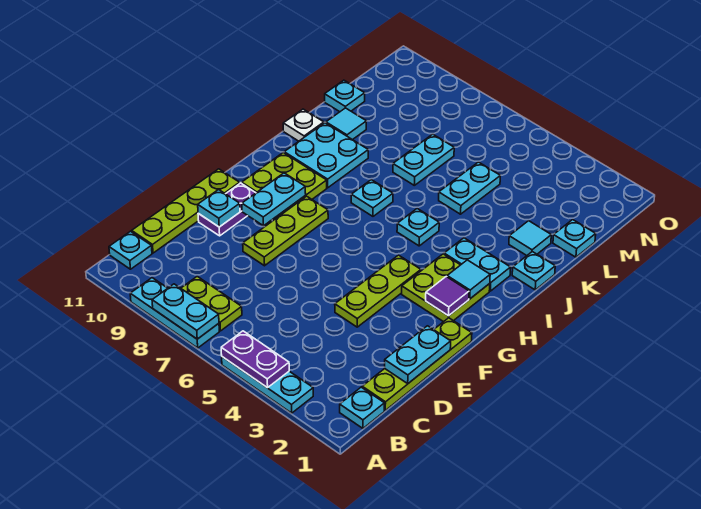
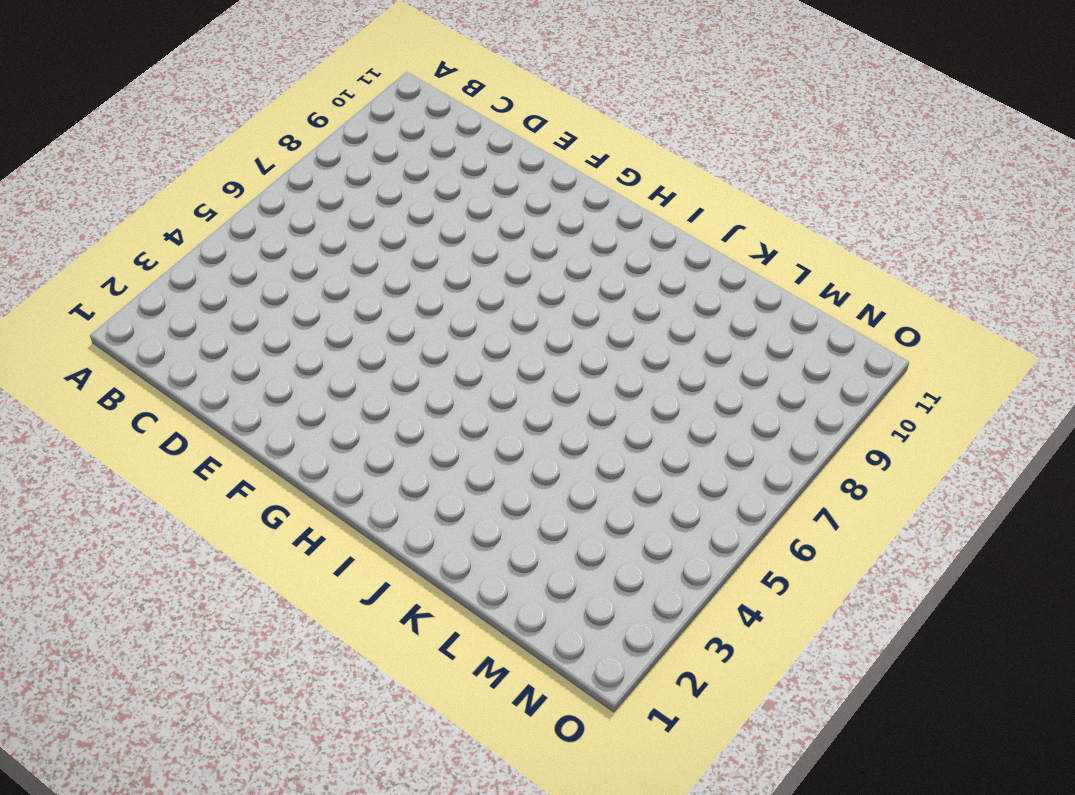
none -> cyan 1x3 plate [222,357,313,413]
none -> cyan 1x3 plate [130,278,219,348]
none -> cyan 1x1 plate [340,387,384,428]
none -> lime 1x2 plate [181,276,242,331]

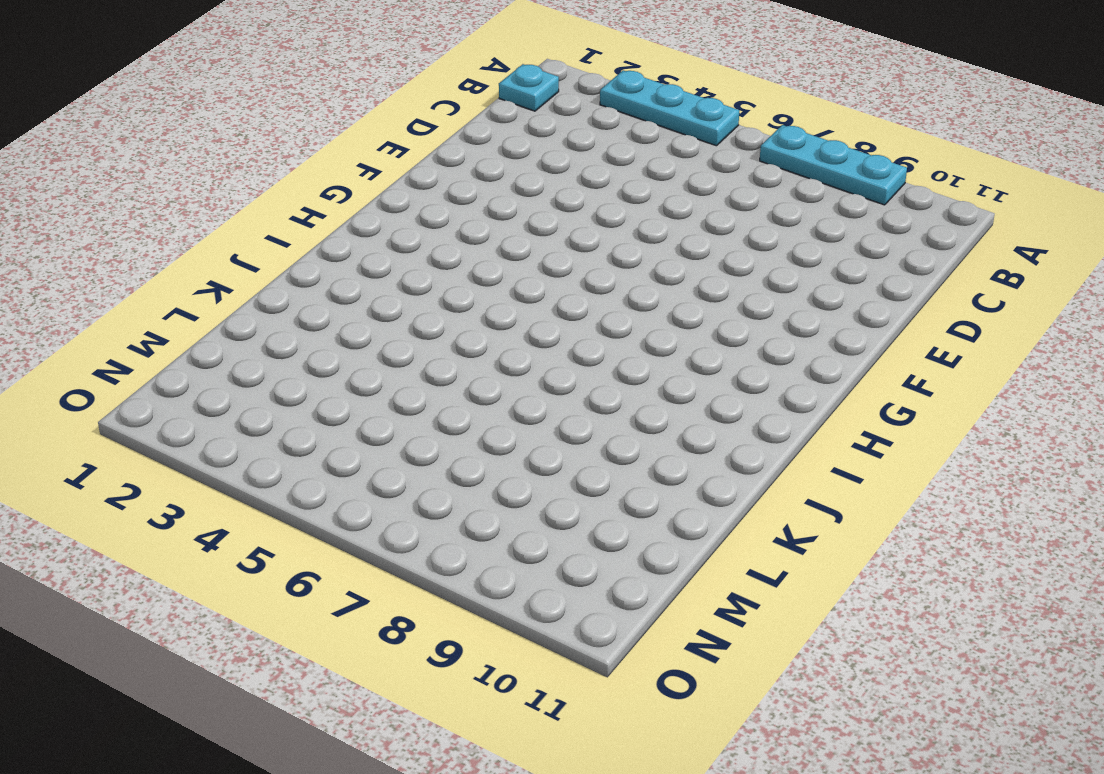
none -> lime 1x2 plate [181,276,242,331]
none -> cyan 1x1 plate [109,231,152,269]
none -> lime 1x4 plate [362,318,472,410]
none -> lime 1x4 plate [132,169,240,253]

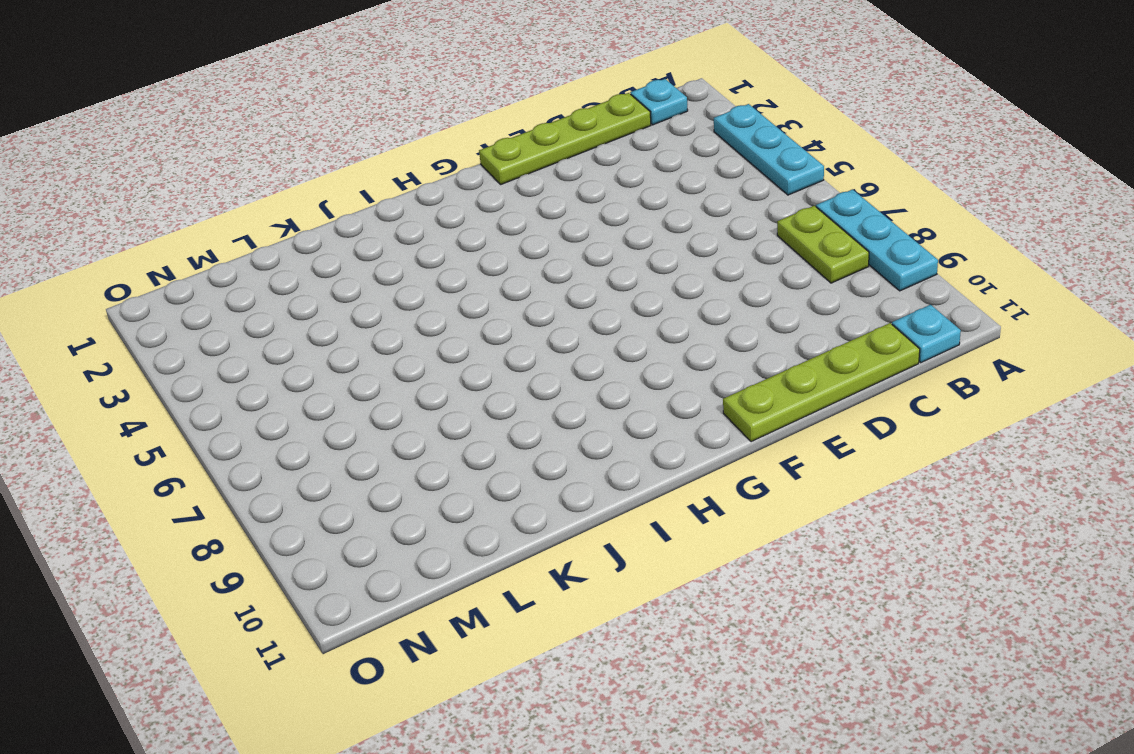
none -> lime 1x3 plate [335,255,421,327]
none -> lime 1x3 plate [243,196,328,266]
none -> purple 1x2 plate [198,183,255,236]
none -> lime 2x2 plate [402,254,490,322]

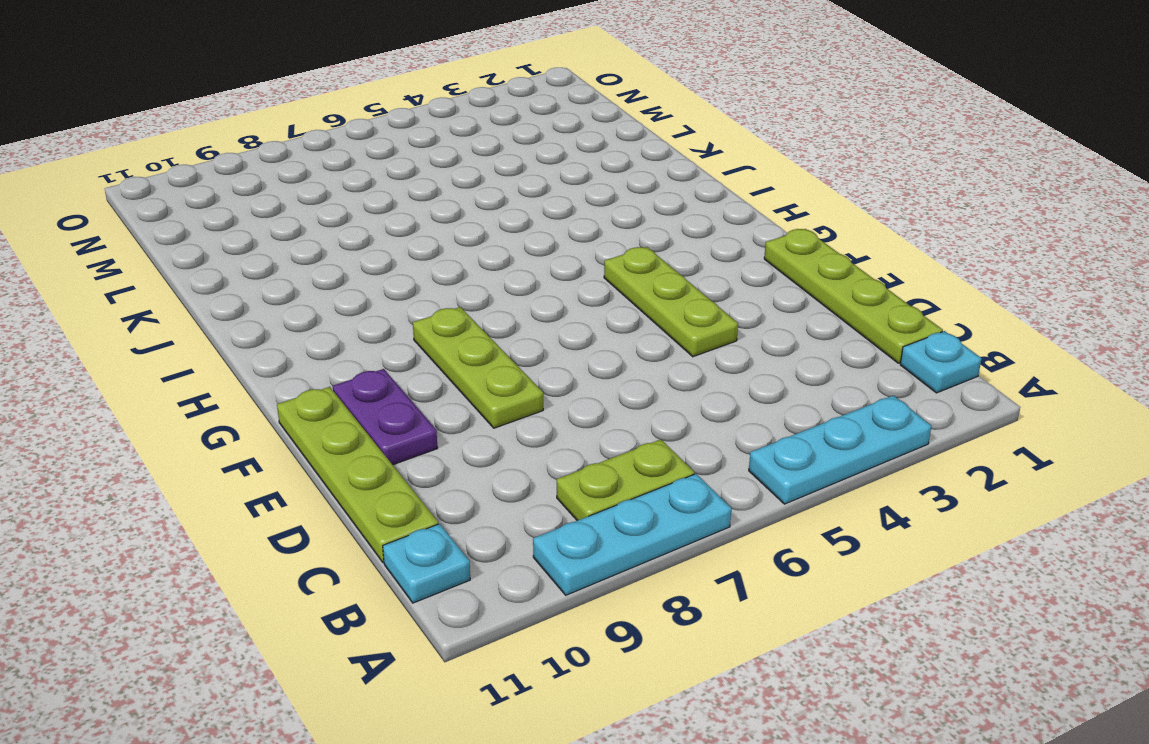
none -> lime 2x2 plate [402,254,490,322]
none -> lime 2x2 plate [242,153,327,215]
none -> cyan 1x2 plate [444,238,511,291]
none -> cyan 1x1 plate [397,209,439,246]

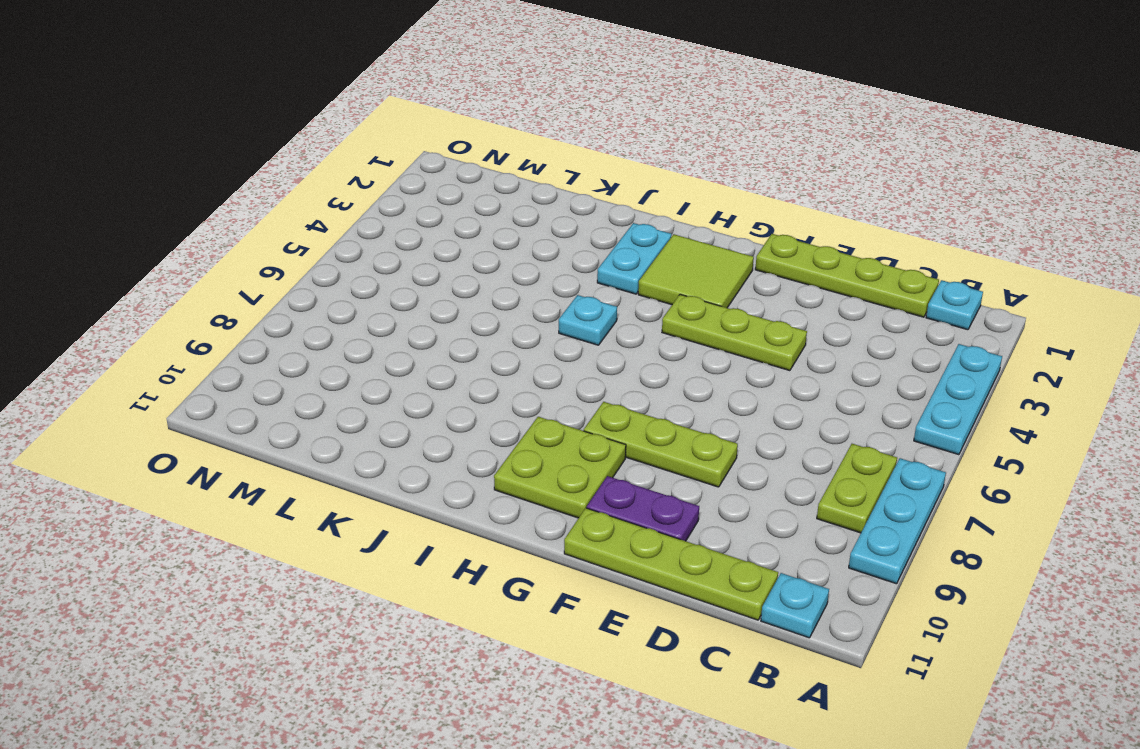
lime 2x2 tile [638,234,754,308] -> lime 2x2 plate [402,254,490,322]
none -> cyan 1x1 plate [351,180,393,216]
none -> cyan 2x2 plate [284,123,368,188]
none -> cyan 1x1 plate [512,252,555,290]
none -> white 1x1 plate [283,109,324,141]

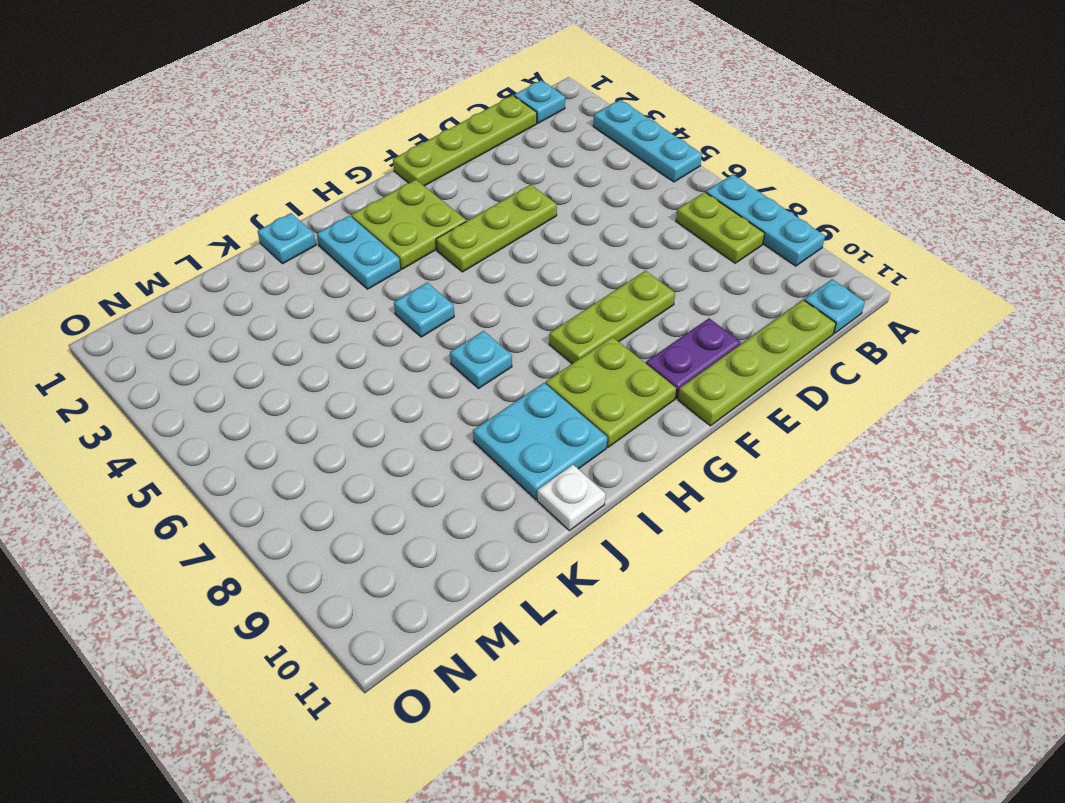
none -> cyan 1x1 tile [509,221,551,256]
none -> cyan 1x2 plate [439,162,500,214]
none -> cyan 1x2 plate [393,134,454,185]
none -> cyan 1x1 tile [326,108,366,140]

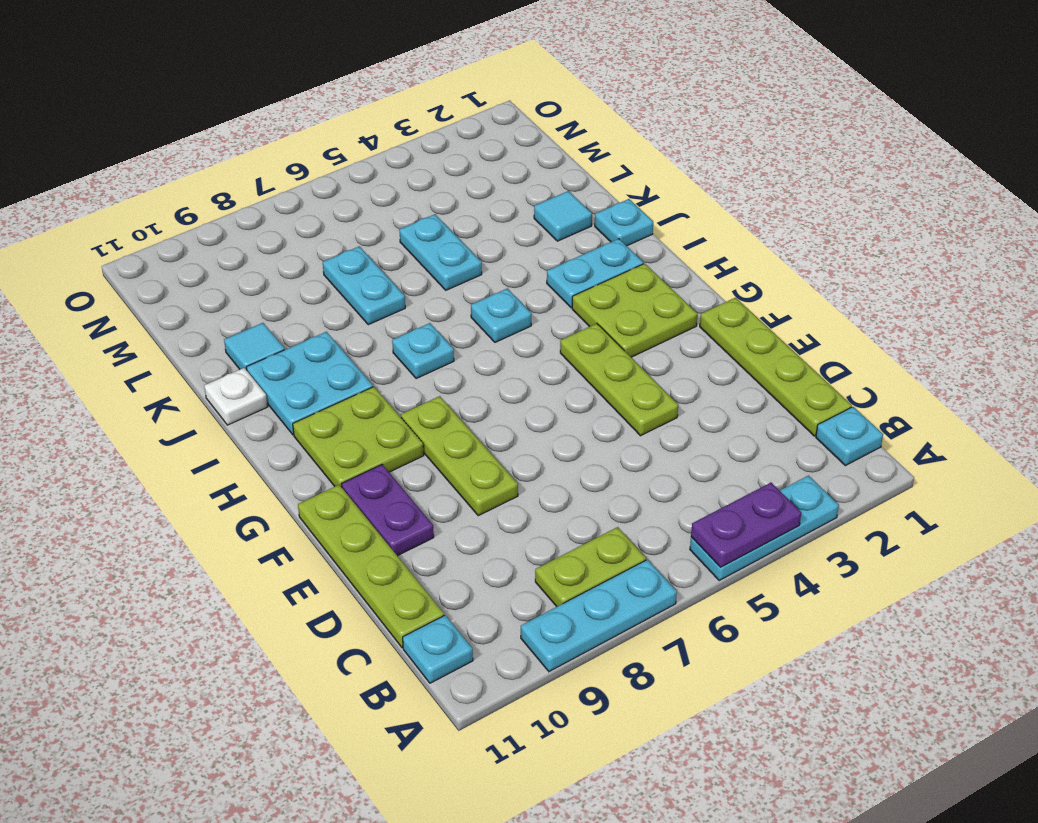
none -> cyan 1x1 plate [553,220,596,257]
none -> cyan 1x1 plate [325,80,365,112]
none -> cyan 1x2 plate [152,284,219,339]
none -> cyan 1x2 plate [385,326,451,383]

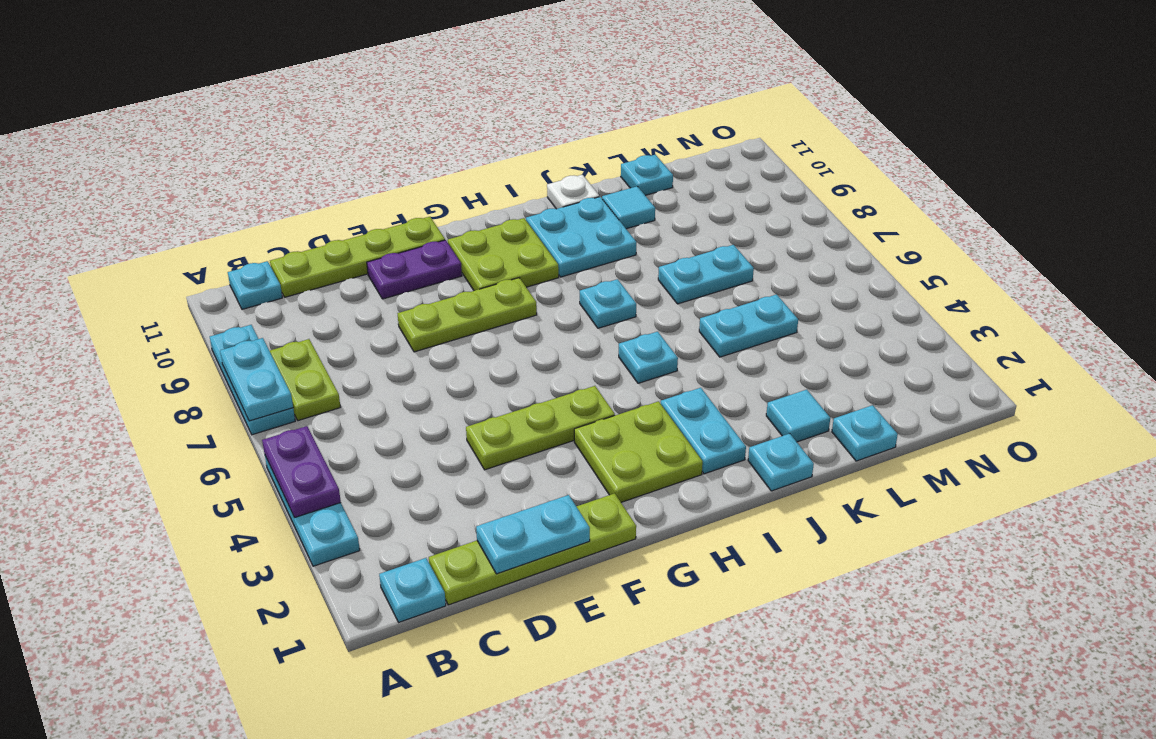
none -> cyan 1x1 plate [198,190,240,227]
none -> cyan 1x2 plate [242,173,306,226]
none -> purple 1x1 tile [426,277,469,316]
none -> cyan 1x1 tile [447,260,490,299]

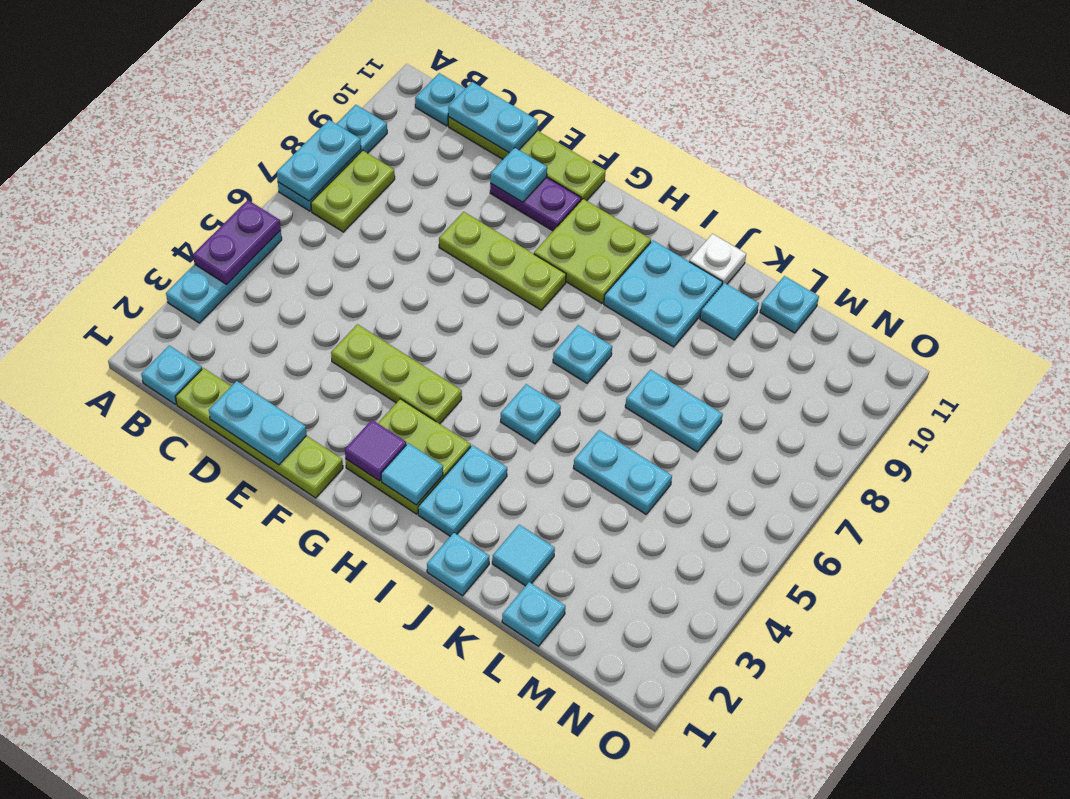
cyan 1x2 plate [448,82,538,153] -> cyan 1x2 plate moved to [242,173,306,226]

